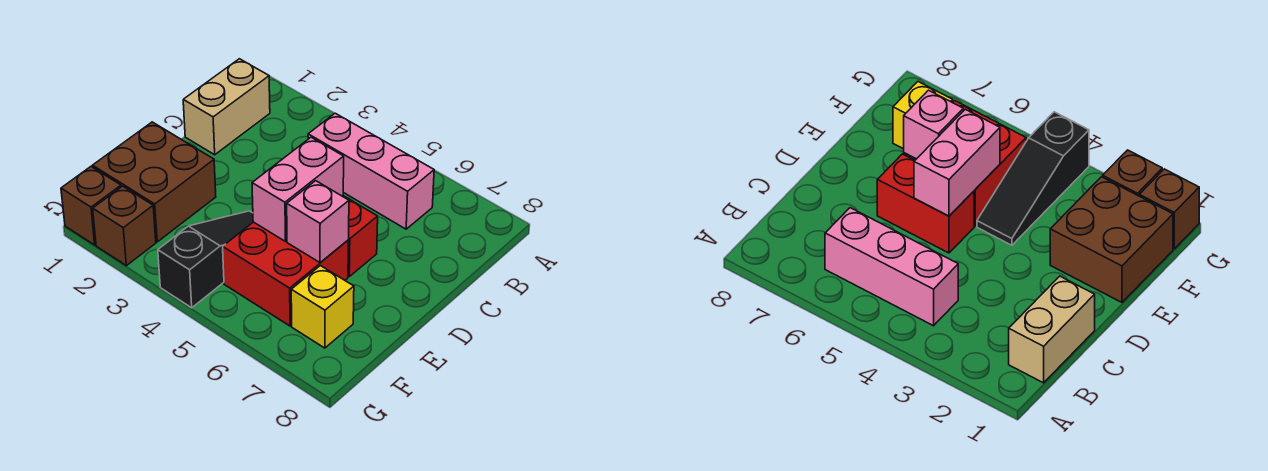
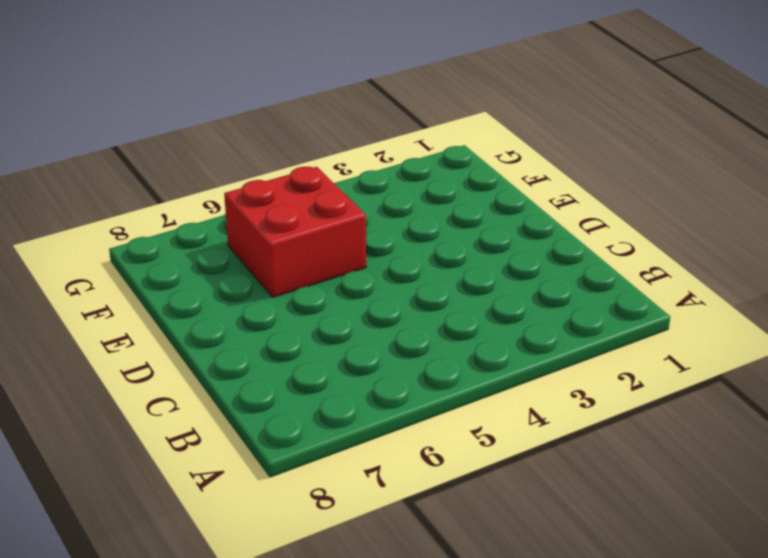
none -> tan 1x2 brick [183,59,270,155]
none -> pink 1x3 brick [308,113,434,229]

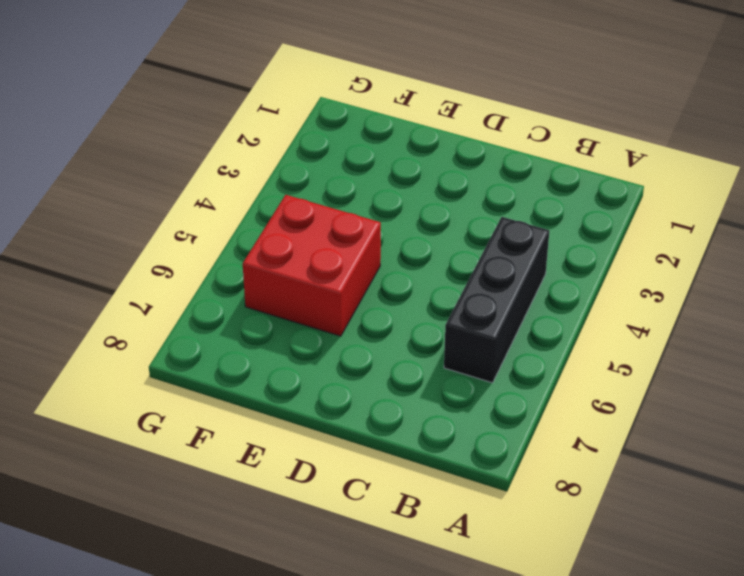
black 1x3 brick [444,217,549,383] -> pink 1x3 brick [308,113,434,229]
none -> tan 1x2 brick [183,59,270,155]
none -> red 1x2 brick [343,196,378,276]

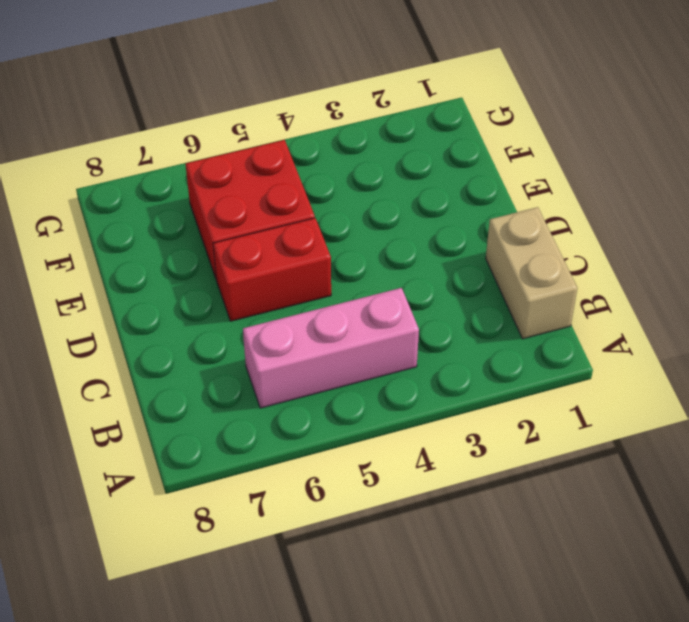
none -> brown 2x2 brick [93,122,216,242]
none -> black 1x3 slope [158,211,253,308]

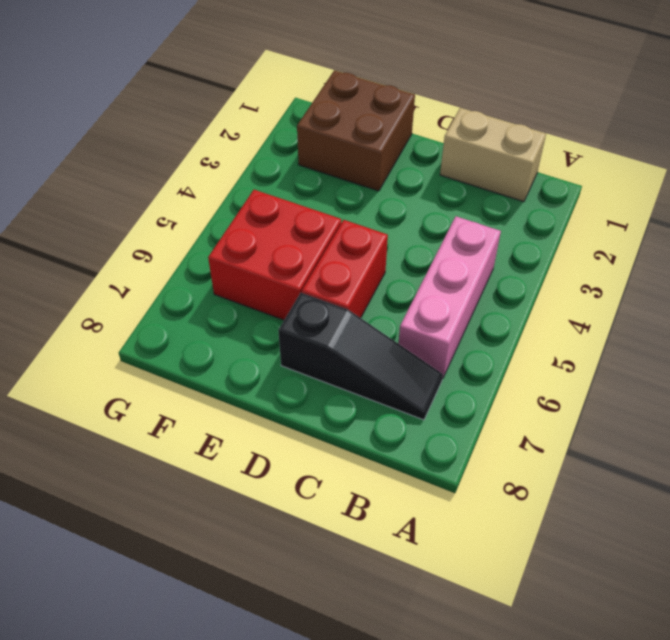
black 1x3 slope [278,293,443,420] -> black 1x3 slope moved to [158,211,253,308]
none -> yellow 1x1 brick [291,266,354,348]
none -> brown 1x1 brick [61,167,121,245]

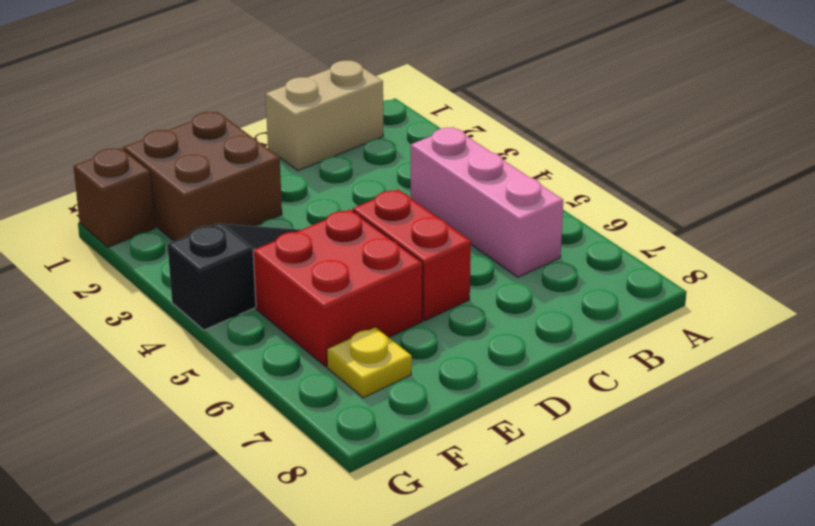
yellow 1x1 plate [327,327,412,398] -> yellow 1x1 brick [291,266,354,348]
none -> brown 1x1 brick [93,186,156,266]
none -> pink 1x2 brick [252,137,344,241]

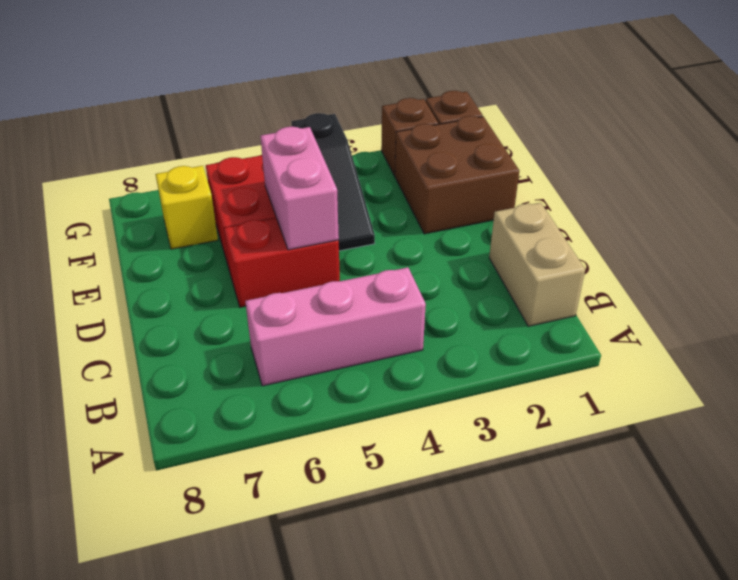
none -> pink 1x1 brick [287,181,349,263]

